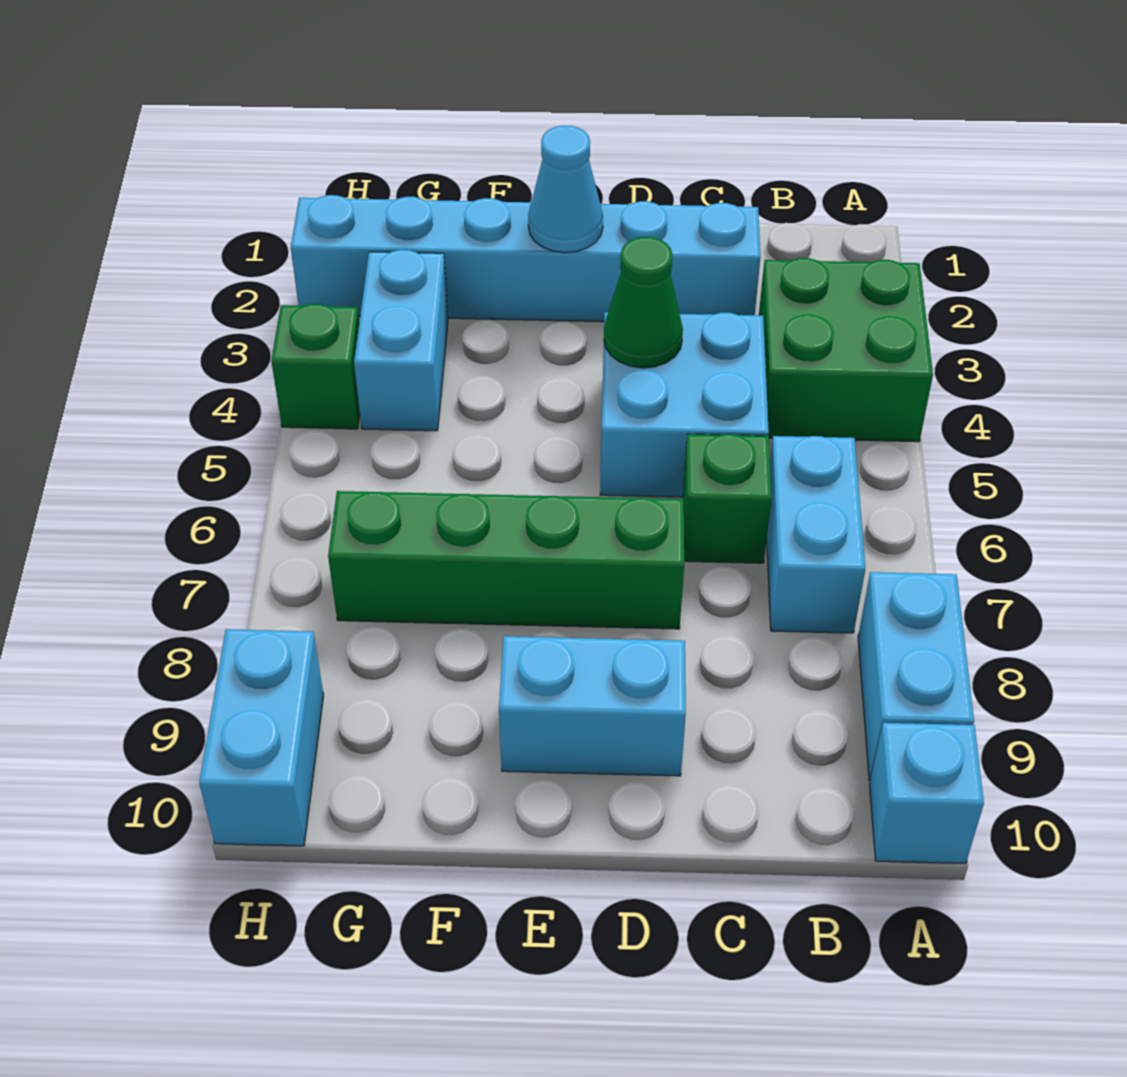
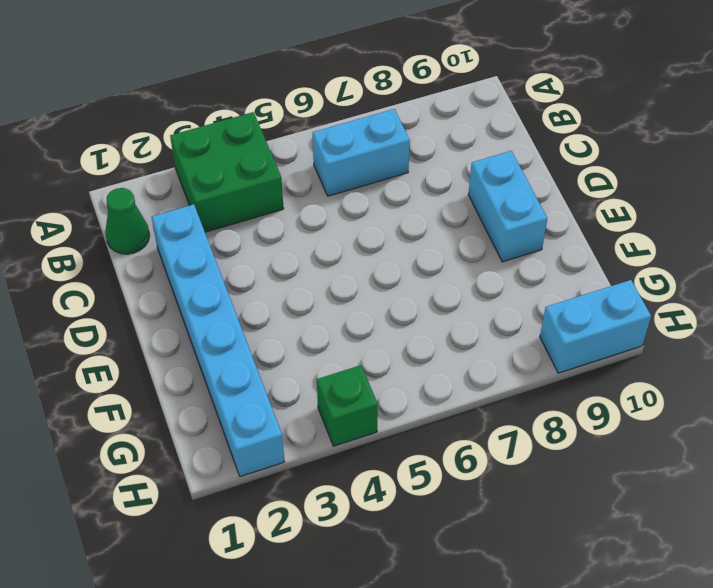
green 1x1 cone [105,188,150,254] -> green 1x1 cone moved to [604,237,683,368]
none -> cyan 1x2 brick [858,572,974,781]
none -> cyan 1x1 brick [870,723,984,864]
none -> cyan 2x2 brick [600,312,769,497]

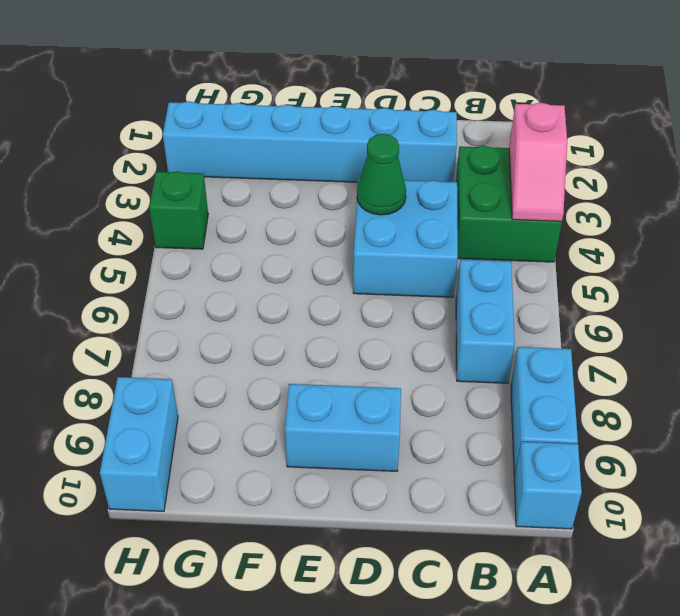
pink 1x2 slope [509,103,567,221] -> none
none -> green 1x1 brick [683,434,772,563]
none -> green 1x4 brick [328,491,684,629]
none -> cyan 1x2 brick [354,250,448,431]

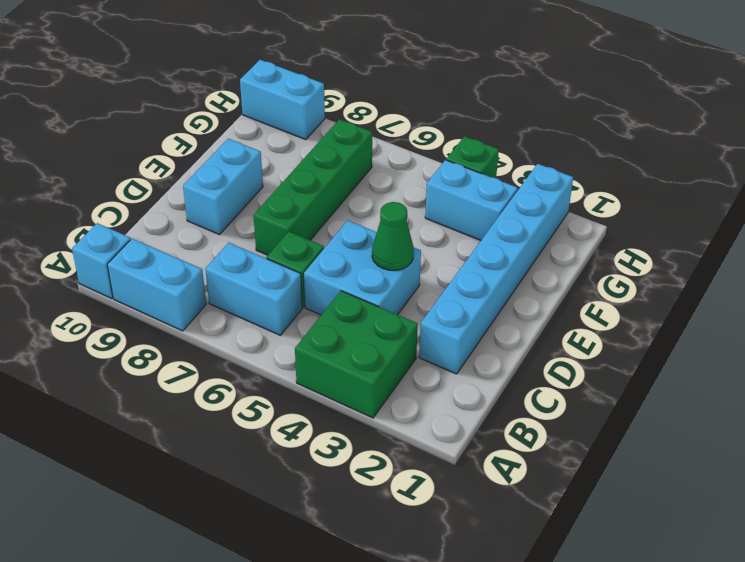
none -> cyan 1x1 cone [528,126,603,253]

